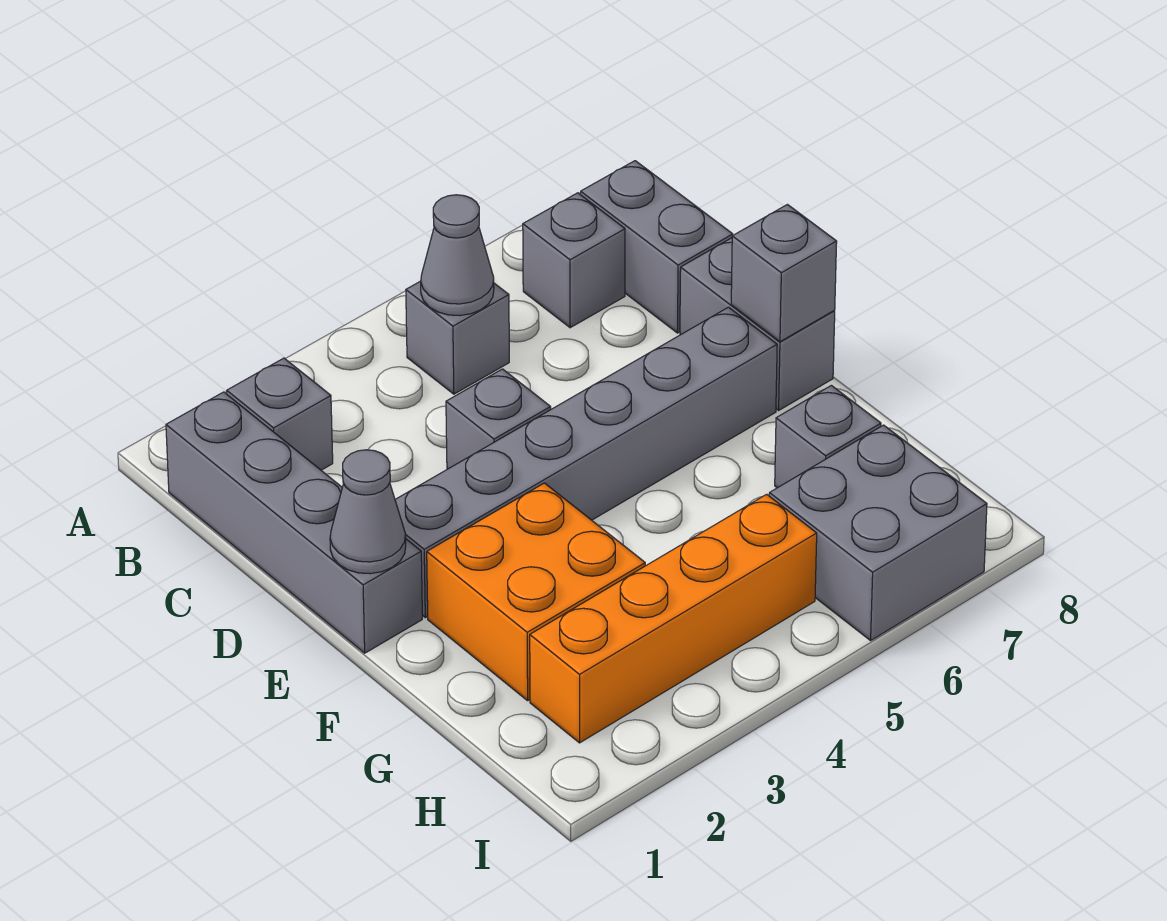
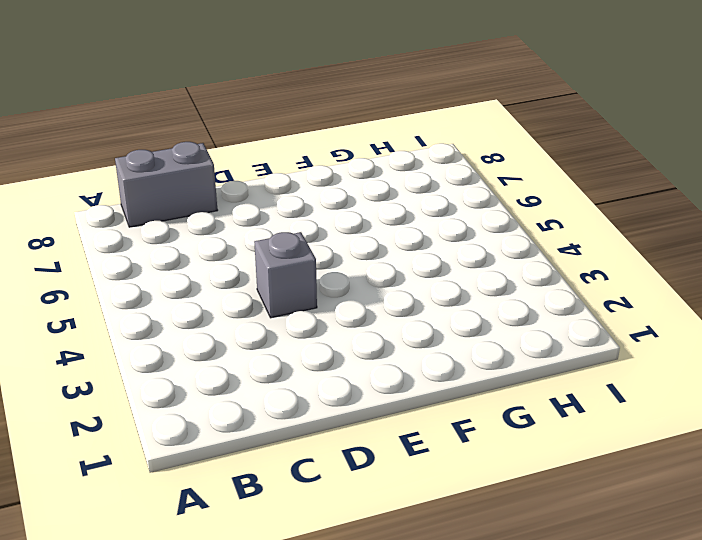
none -> grey 1x4 brick [166,392,422,653]
none -> grey 1x1 brick [227,358,333,470]
none -> grey 1x1 brick [406,281,509,394]

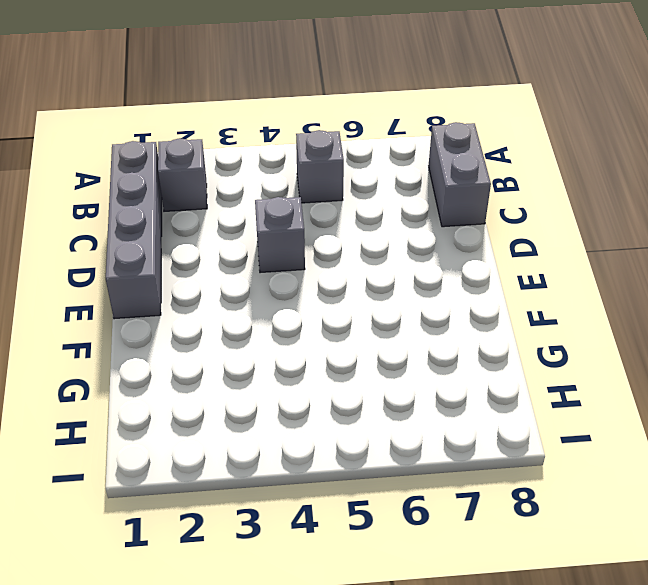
none -> grey 1x1 brick [523,193,625,328]
none -> grey 1x2 brick [680,238,835,410]
none -> grey 1x6 brick [395,307,777,618]

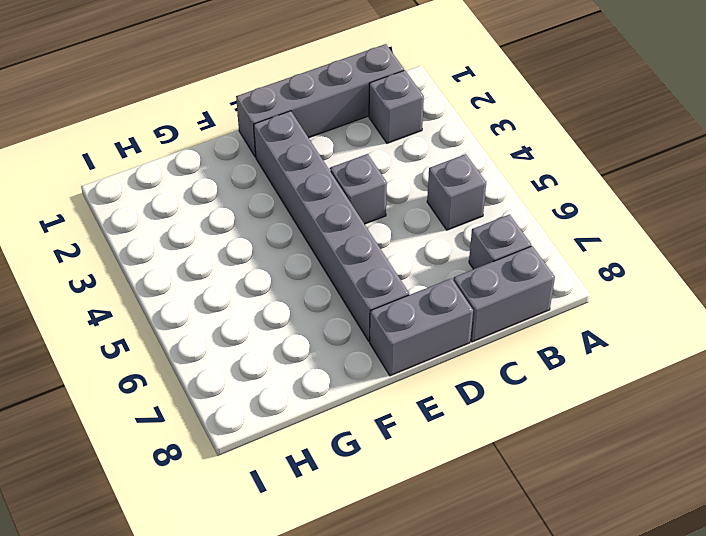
none -> orange 2x2 brick [427,483,645,701]
none -> grey 1x1 brick [775,385,881,488]
none -> orange 1x4 brick [530,494,817,743]

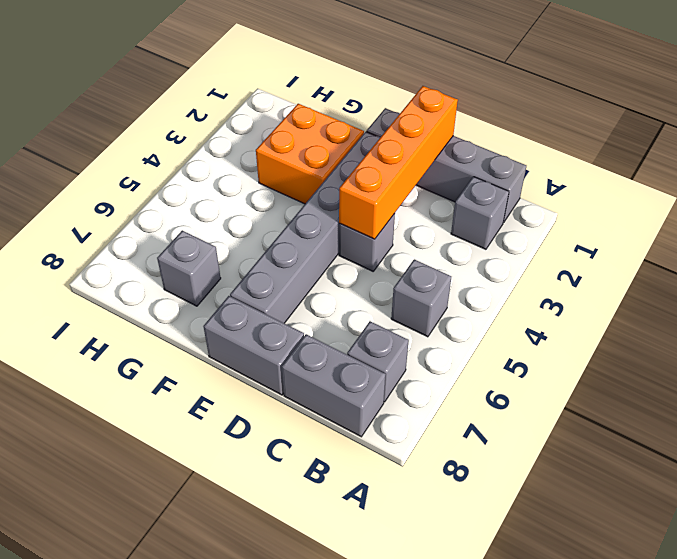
orange 1x4 brick [339,86,458,239] -> orange 1x4 brick moved to [530,494,817,743]
none -> grey 2x2 brick [769,425,987,640]
none -> grey 1x1 cone [421,195,494,316]
none -> grey 1x1 cone [330,450,406,574]

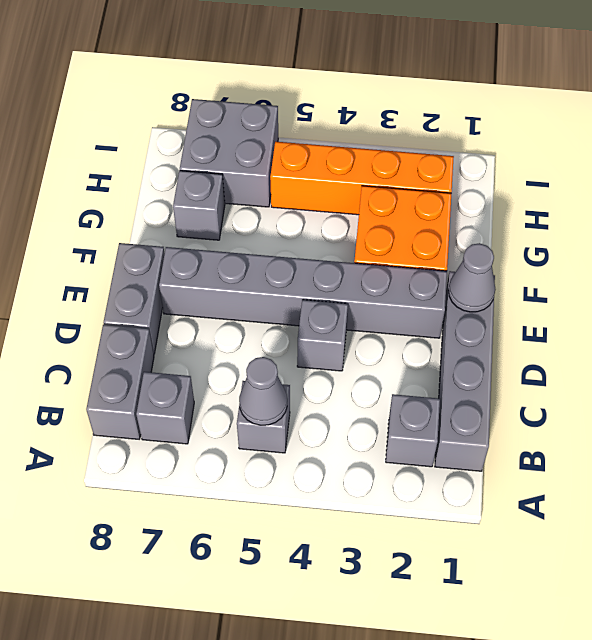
none -> grey 1x1 brick [731,205,837,342]

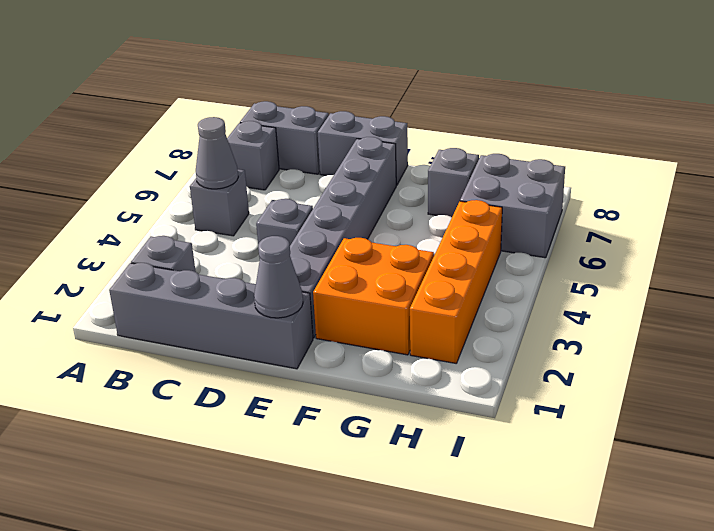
none -> grey 1x1 brick [731,205,837,342]

